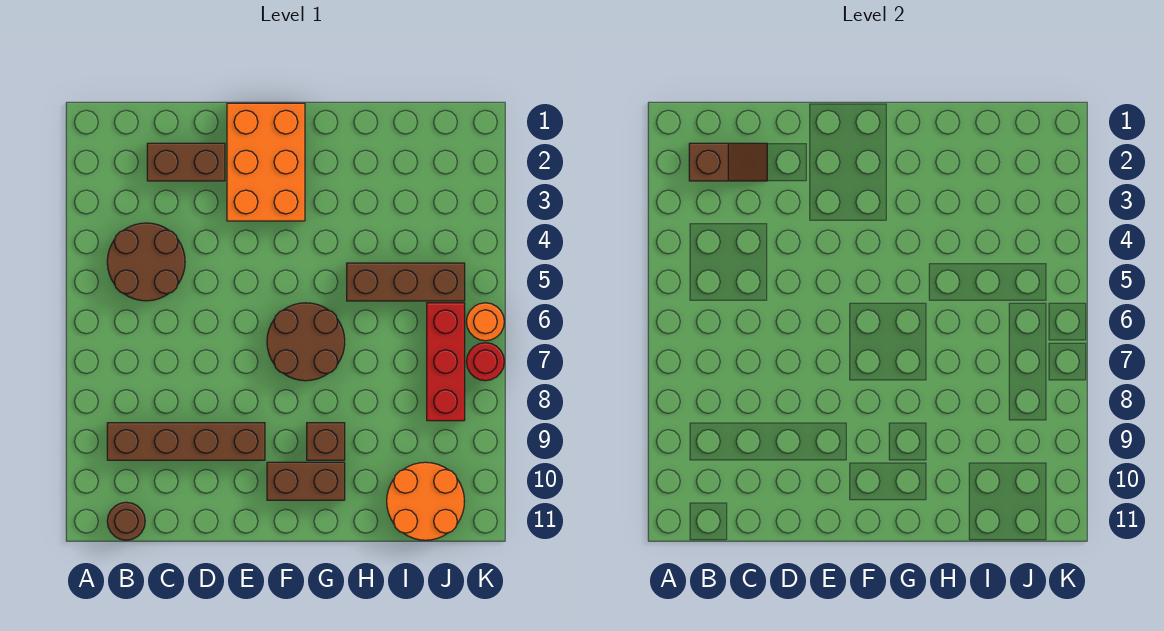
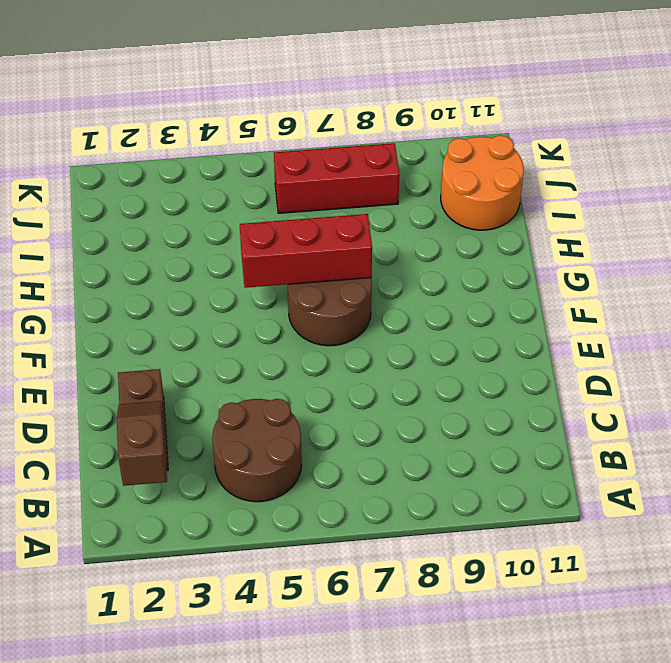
red 1x3 brick [240,214,372,288] -> none
none -> brown 1x4 brick [107,423,265,460]
none -> brown 1x1 round brick [107,502,145,540]
none -> orange 2x3 brick [227,103,305,221]

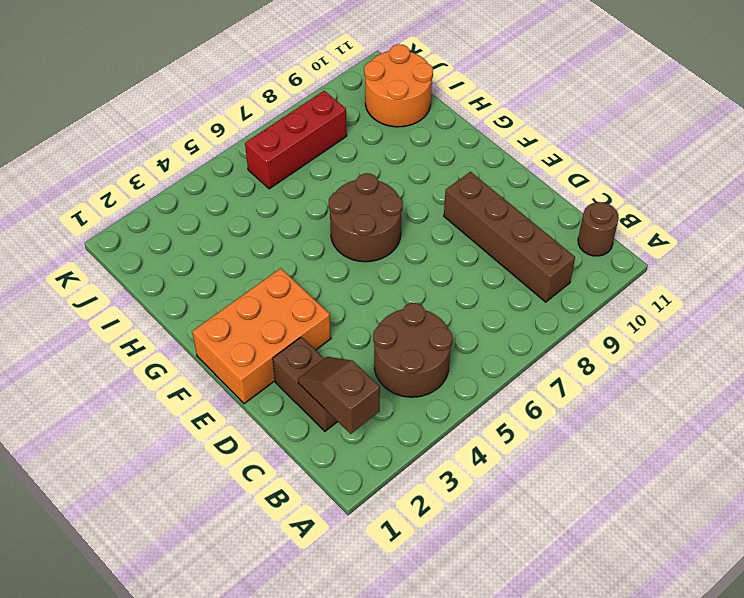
none -> brown 1x2 brick [267,462,345,500]
none -> brown 1x1 brick [307,423,345,460]
none -> brown 1x3 brick [347,263,465,301]

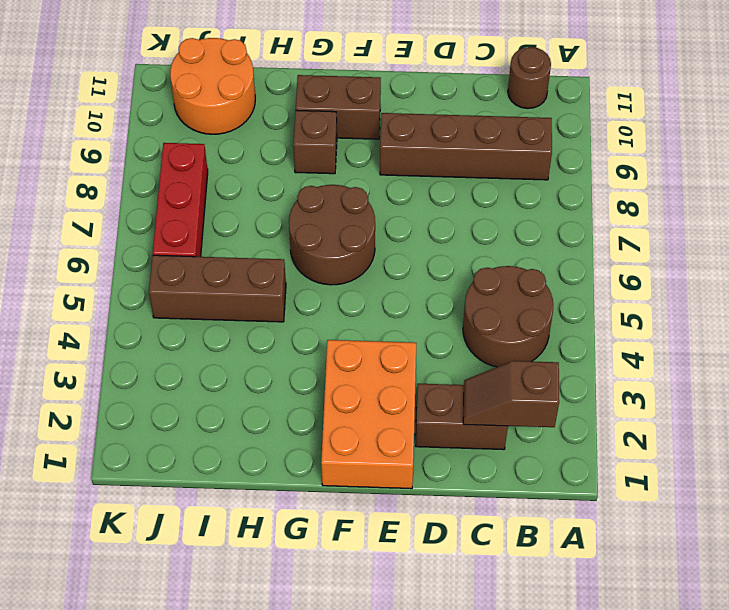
none -> orange 1x1 round brick [466,303,504,341]
none -> red 1x1 round brick [466,343,504,381]

